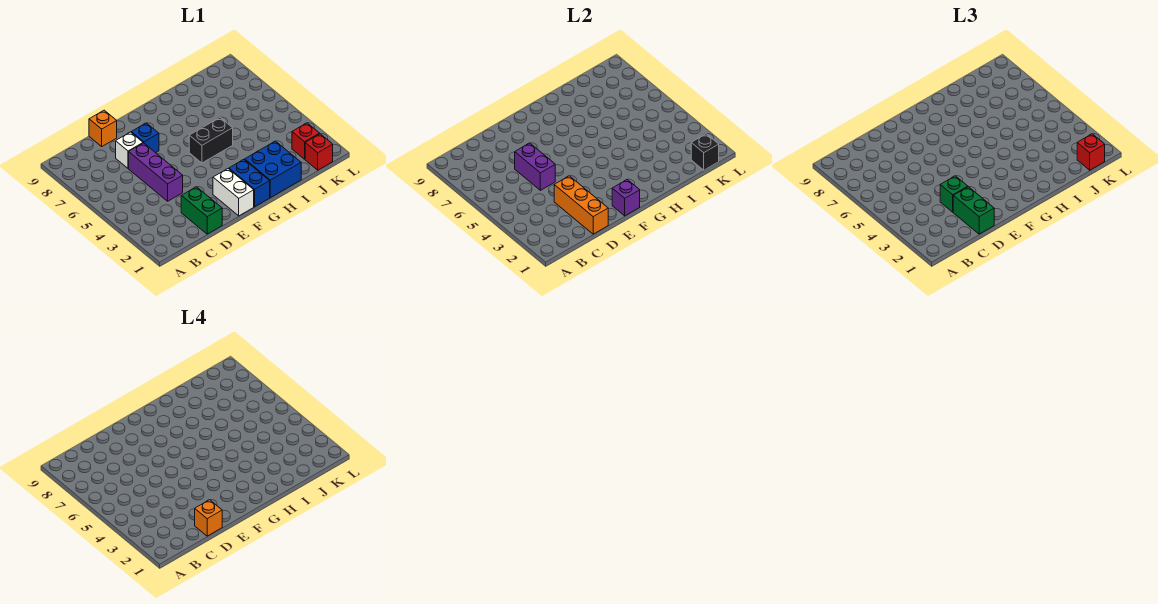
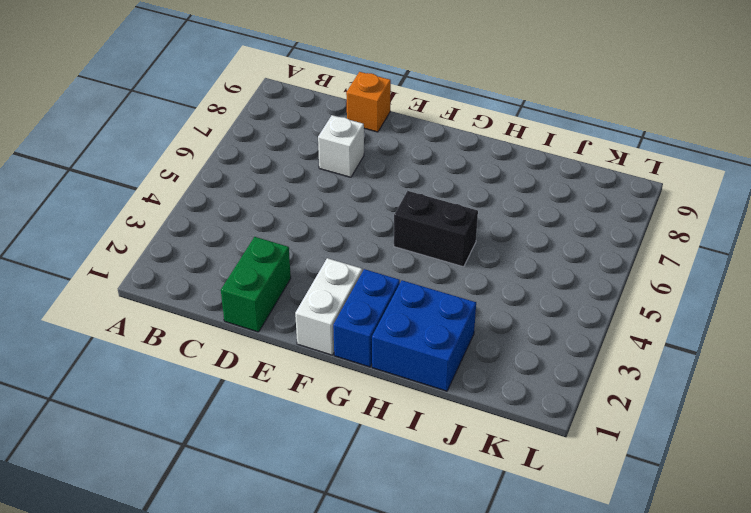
none -> purple 1x3 brick [129,143,183,201]
none -> blue 1x1 brick [131,123,159,153]
none -> red 1x1 brick [305,134,333,170]

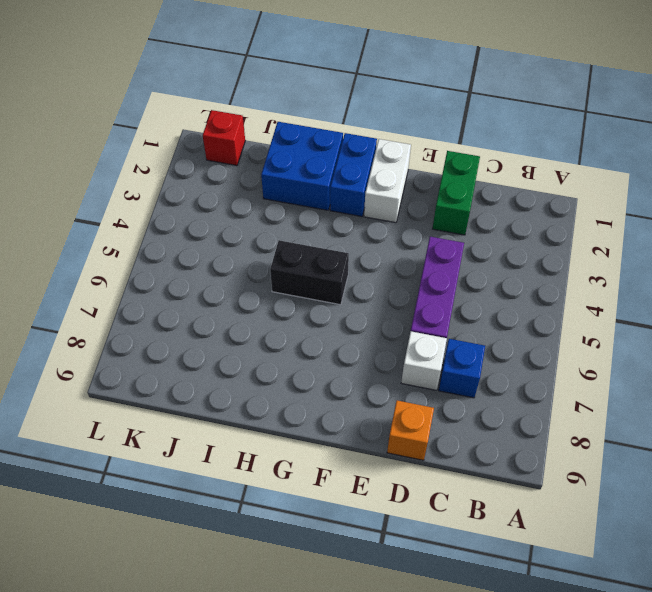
blue 1x1 brick [439,339,485,398] -> blue 1x1 brick moved to [131,123,159,153]
none -> red 1x1 brick [292,123,320,159]
none -> orange 1x3 brick [554,176,608,234]
none -> purple 1x2 brick [515,143,555,190]

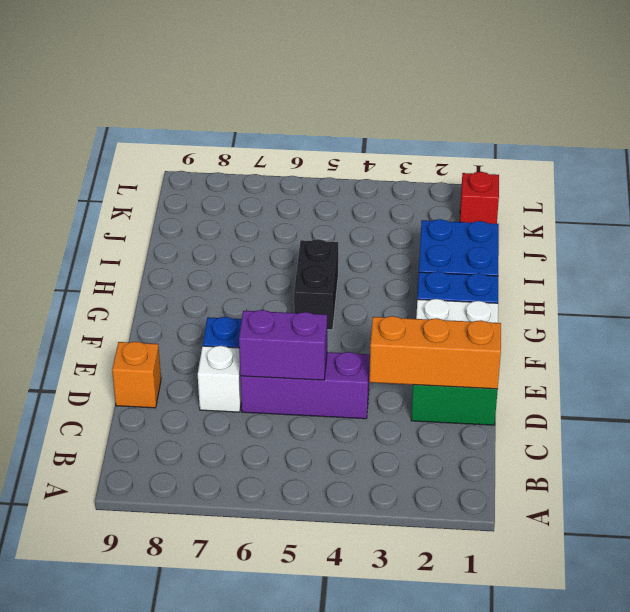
none -> red 1x1 brick [292,123,320,159]
none -> purple 1x1 brick [612,180,640,216]
none -> black 1x1 brick [691,134,719,170]

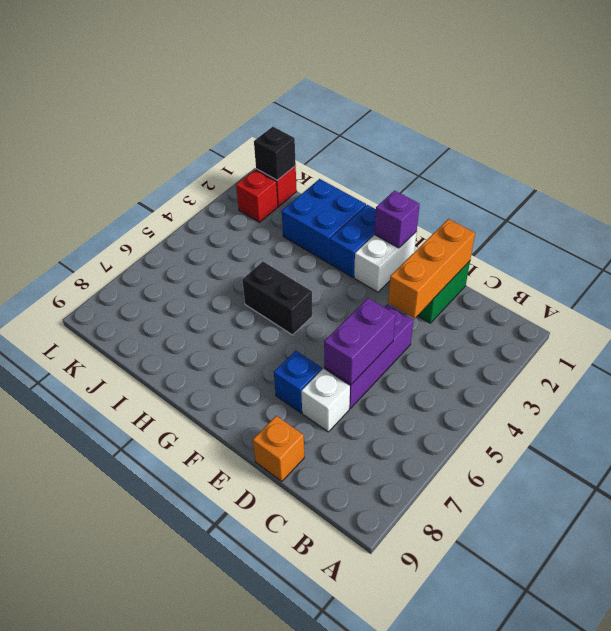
none -> green 1x2 brick [953,187,994,234]
none -> green 1x1 brick [940,176,968,212]
none -> red 1x1 brick [1077,134,1105,170]

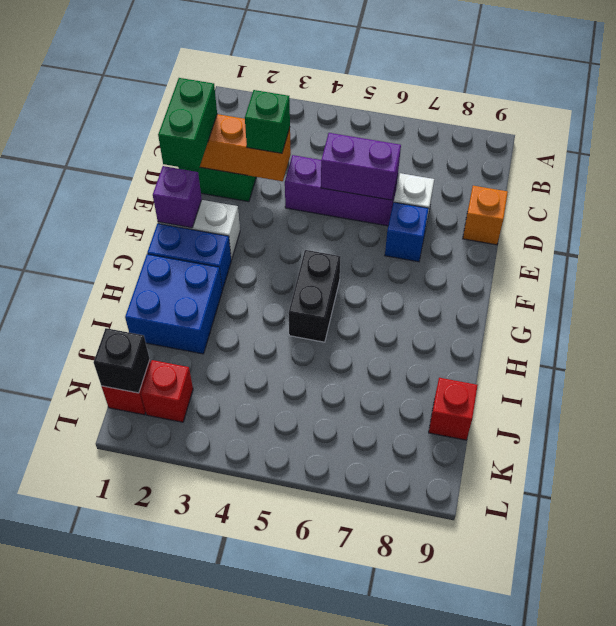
green 1x2 brick [158,78,217,170] -> green 1x2 brick turned to [953,187,994,234]
red 1x1 brick [429,378,478,440] -> red 1x1 brick moved to [1077,134,1105,170]
none -> orange 1x1 brick [195,500,222,536]

